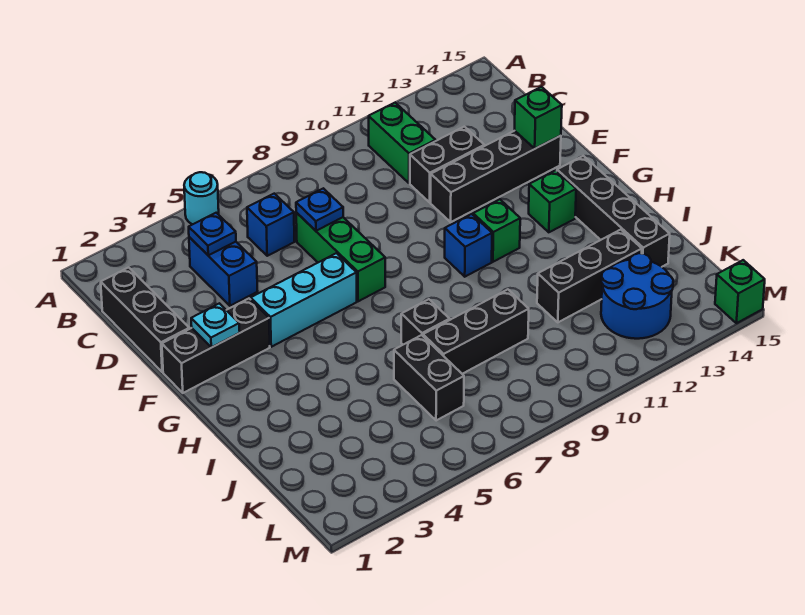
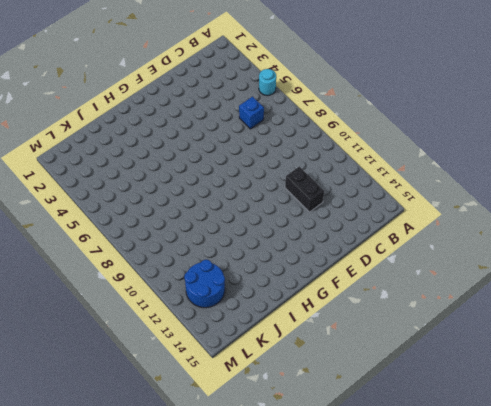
none -> green 1x2 brick [369,103,436,183]
none -> black 1x3 brick [101,267,189,372]
none -> blue 1x2 brick [189,237,258,306]

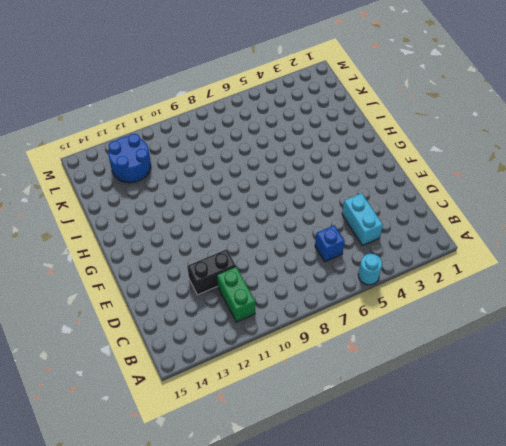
cyan 1x2 brick [342,193,383,246] -> blue 1x2 brick [189,237,258,306]
none -> black 1x3 brick [101,267,189,372]
none -> green 1x3 brick [296,213,385,301]
none -> black 1x4 brick [431,131,561,222]

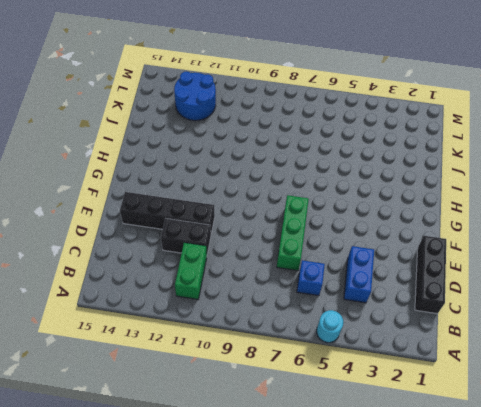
none -> black 1x3 brick [162,298,270,393]
none -> cyan 1x3 brick [251,253,357,347]
none -> blue 1x1 brick [445,214,492,277]

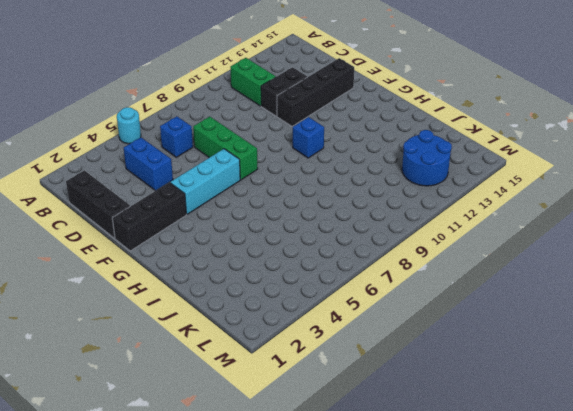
none -> green 1x1 brick [473,199,520,262]
none -> green 1x1 brick [529,170,576,232]
none -> black 1x4 brick [557,156,670,267]

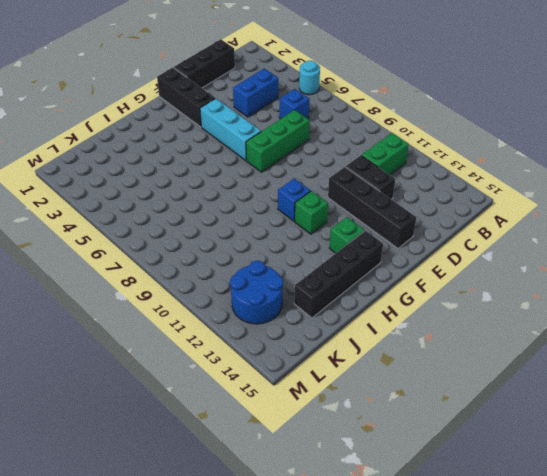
none -> black 1x1 brick [401,299,450,345]
none -> black 1x2 brick [394,335,464,421]
none -> black 1x3 brick [423,289,529,374]

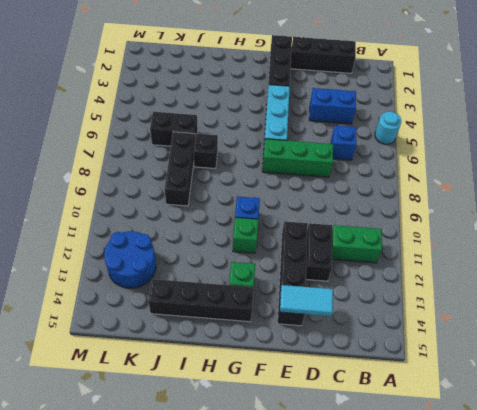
cyan 1x2 tile [280,285,333,316] -> green 1x1 brick [515,87,562,149]
none -> black 1x3 brick [537,230,642,322]
none -> green 1x1 brick [715,260,765,323]
none -> blue 1x1 plate [189,213,236,255]

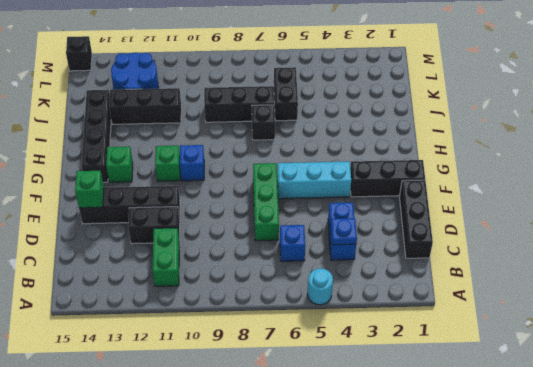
black 1x1 brick [66,36,92,71] -> green 1x1 brick [715,260,765,323]
none -> blue 1x1 plate [296,188,343,231]
none -> cyan 1x1 plate [191,303,240,347]

